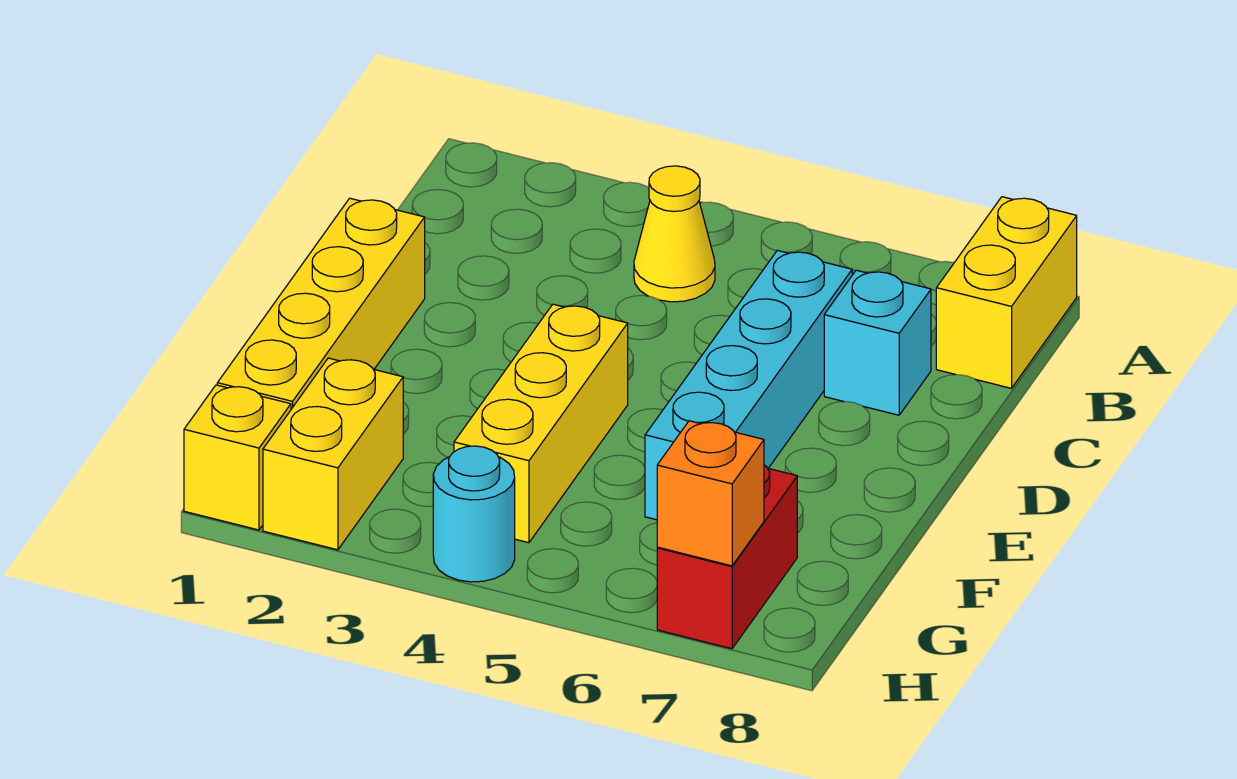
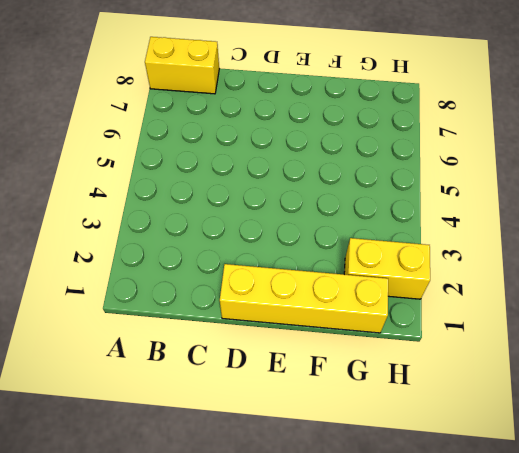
none -> yellow 1x1 cone [634,166,715,302]
none -> cyan 1x4 brick [645,250,852,520]

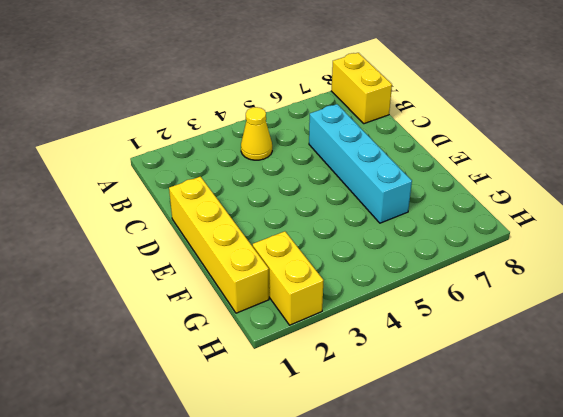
none -> cyan 1x1 brick [824,270,931,415]
none -> yellow 1x3 brick [454,304,628,543]

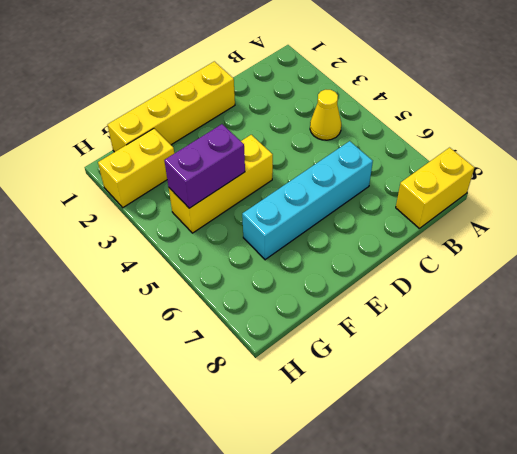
purple 1x2 brick [164,124,245,208] -> none
none -> cyan 1x1 brick [824,270,931,415]
none -> red 1x2 brick [657,465,797,649]

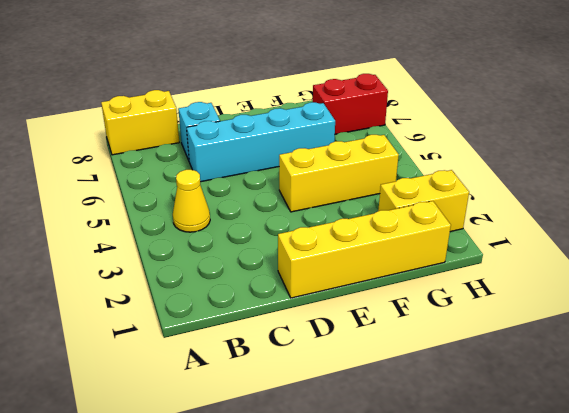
none -> yellow 1x1 brick [184,385,291,530]
none -> cyan 1x1 round brick [433,446,515,582]

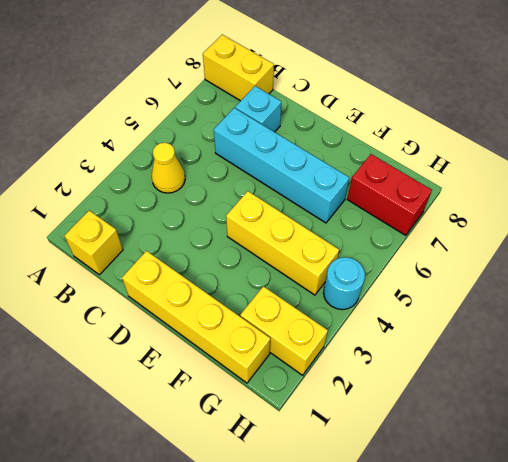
yellow 1x1 brick [64,211,123,275] -> yellow 1x1 brick moved to [184,385,291,530]
none -> orange 1x1 brick [657,421,764,566]

